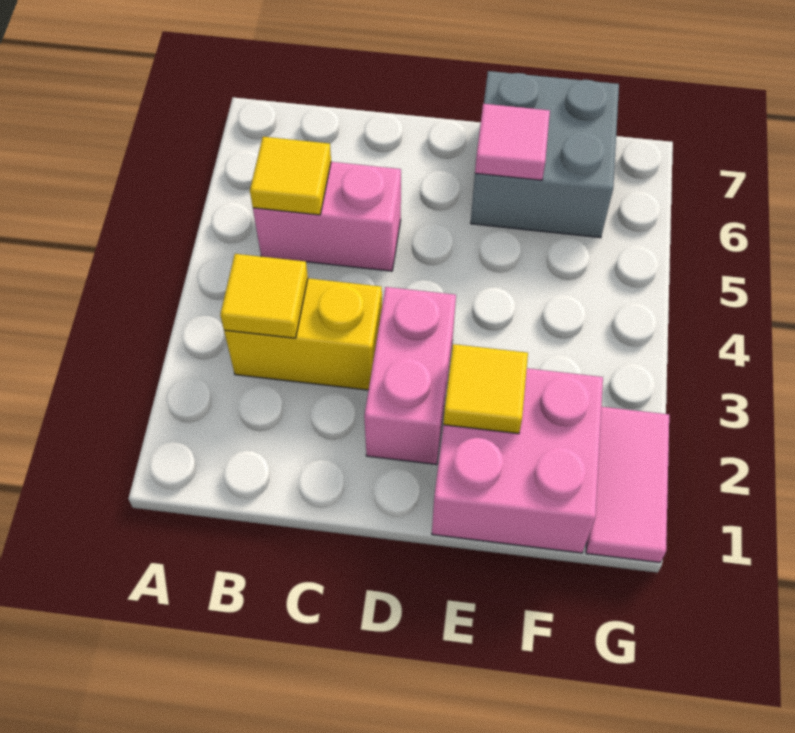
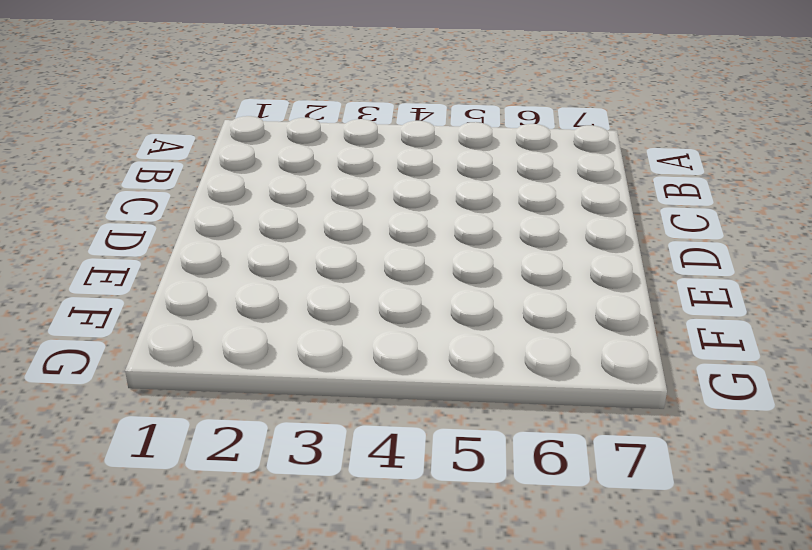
none -> yellow 1x2 brick [224,278,382,390]
none -> pink 1x2 brick [253,162,401,271]

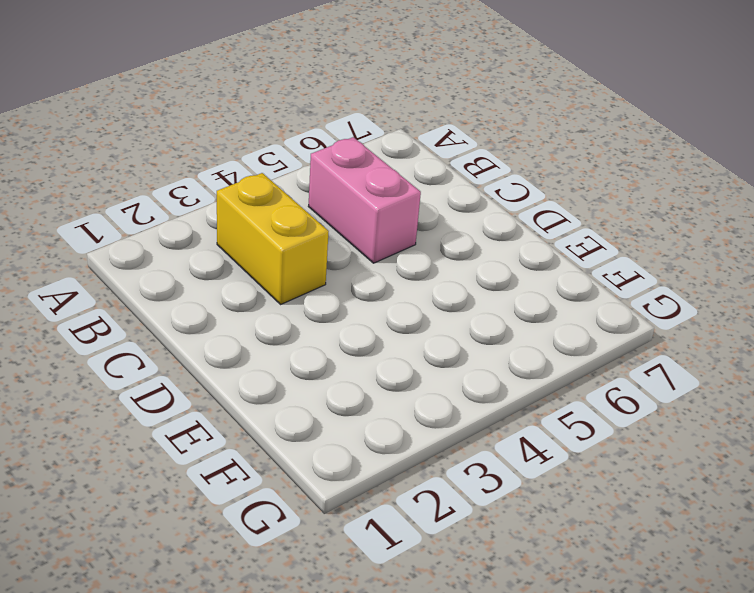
none -> pink 1x2 brick [364,287,456,464]
none -> pink 2x2 brick [432,368,603,553]

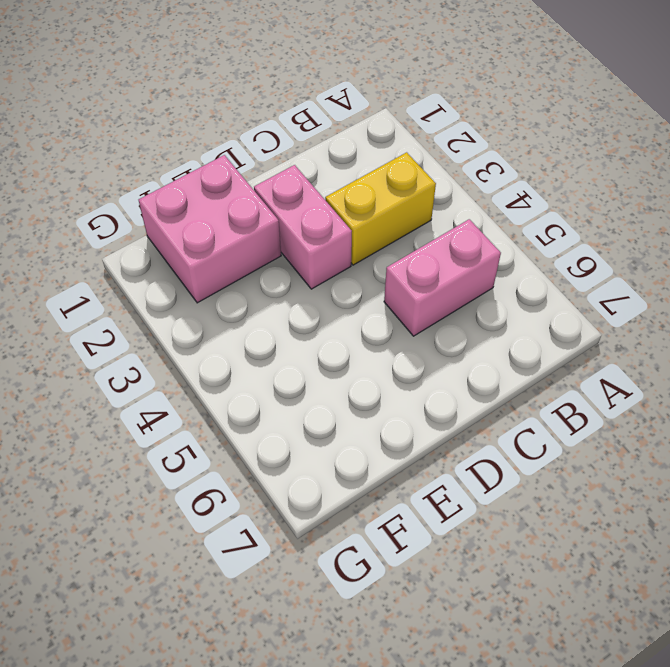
none -> grey 2x2 brick [471,71,619,238]
none -> pink 1x2 tile [586,407,669,563]

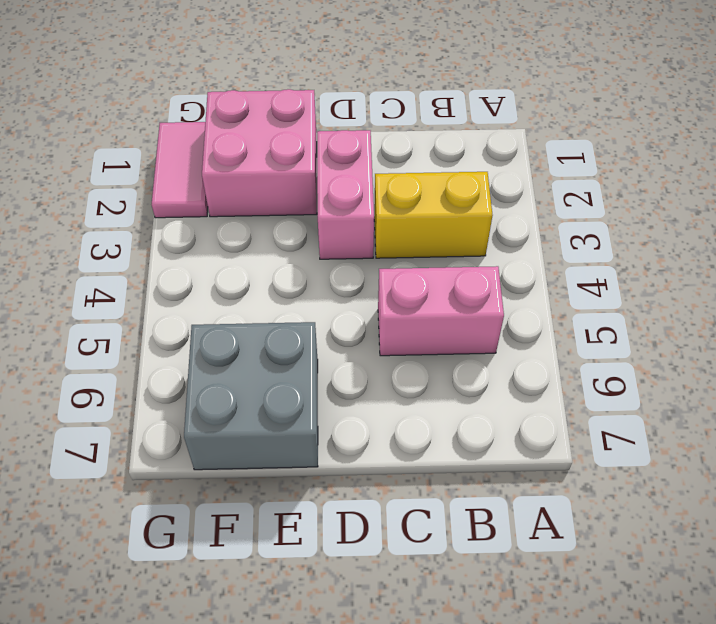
none -> yellow 1x1 tile [220,254,308,338]
none -> yellow 1x1 tile [250,137,331,215]

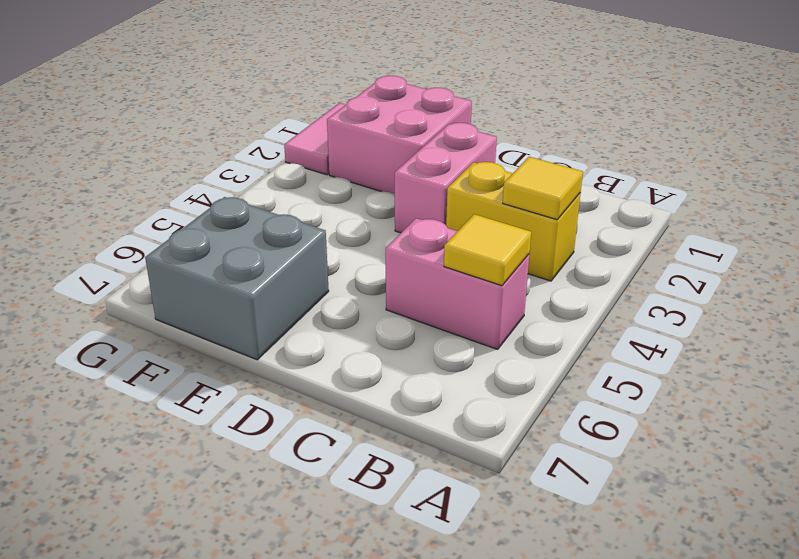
none -> yellow 1x1 tile [443,344,528,434]
none -> pink 1x1 tile [475,104,550,180]

